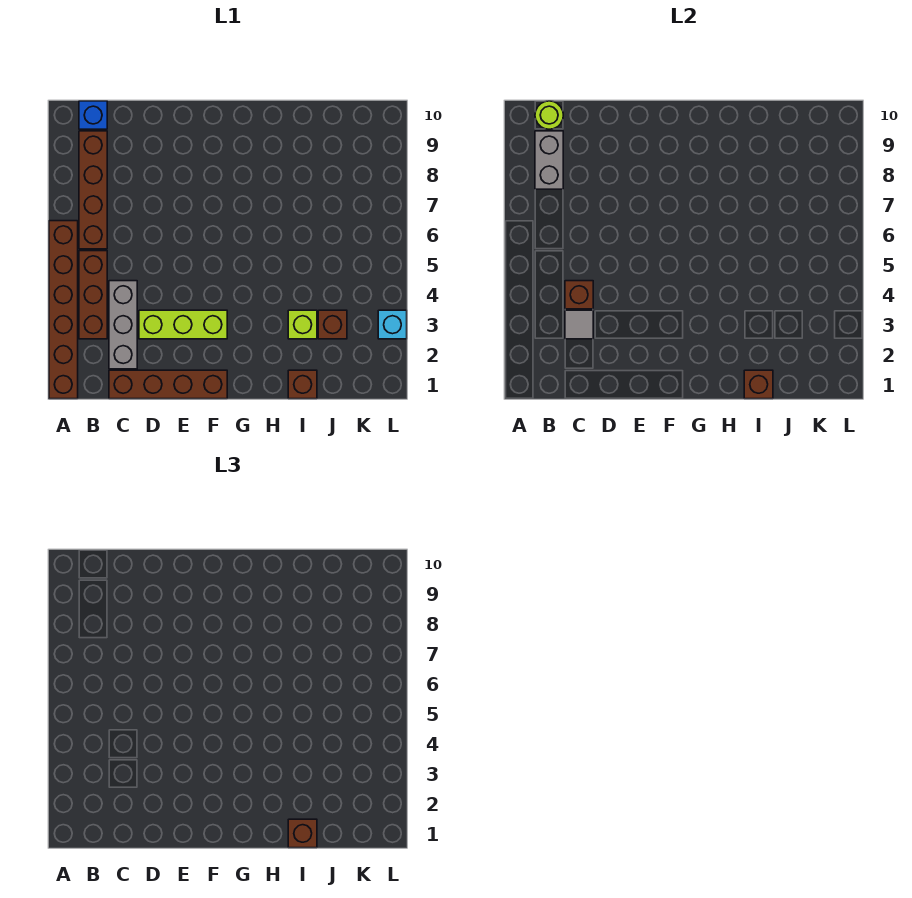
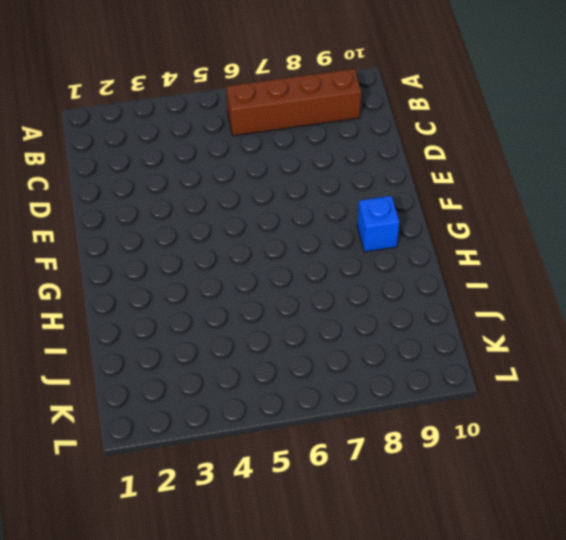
blue 1x1 brick [357,196,399,252] -> blue 1x1 brick moved to [79,101,107,129]
none -> brown 1x6 brick [49,221,78,399]
none -> brown 1x3 brick [79,251,107,339]
none -> brown 1x4 brick [109,370,227,399]

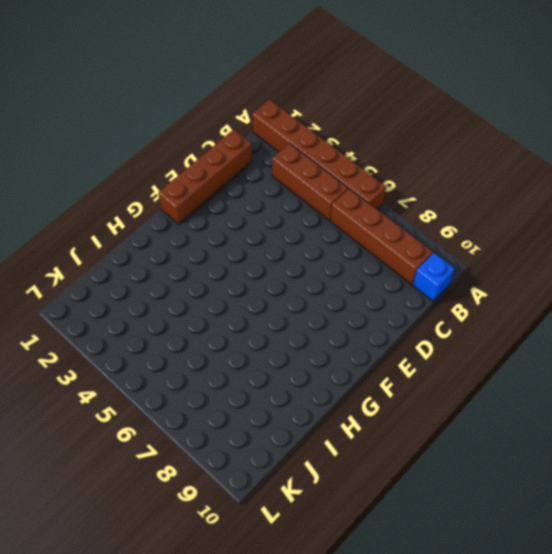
none -> grey 1x3 brick [109,281,137,369]
none -> lime 1x3 brick [139,310,227,339]
none -> brown 1x1 brick [288,370,317,399]

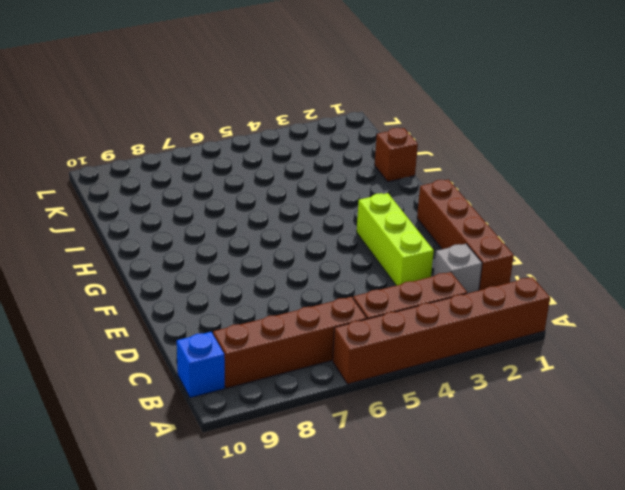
grey 1x1 brick [433,244,482,293] -> grey 1x3 brick [109,281,137,369]
none -> lime 1x1 brick [288,310,317,339]
none -> brown 1x1 brick [318,310,347,339]
none -> cyan 1x1 brick [378,310,407,339]

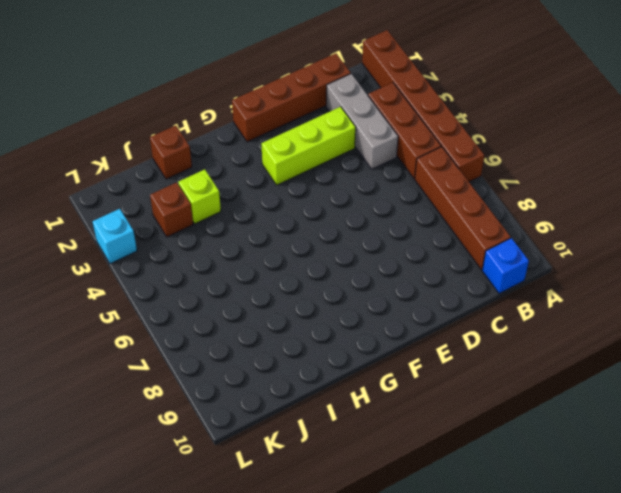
none -> grey 1x2 brick [535,131,563,189]
none -> lime 1x1 round brick [535,101,563,129]
none -> grey 1x1 tile [565,310,593,339]

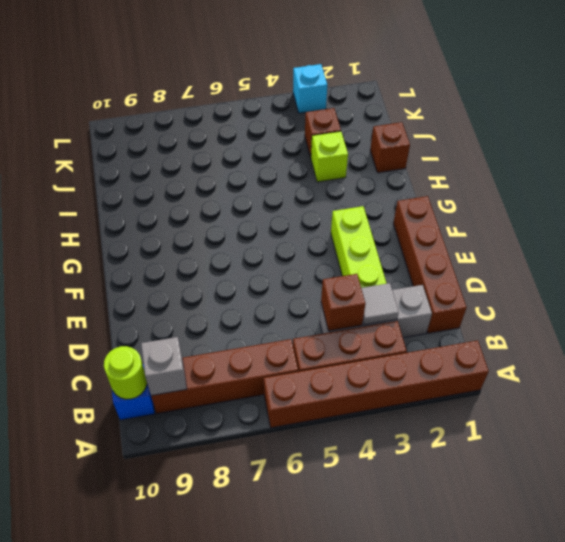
grey 1x1 brick [141,337,187,396] -> grey 1x2 brick [535,131,563,189]
none -> brown 1x1 brick [744,370,773,399]
none -> brown 1x1 brick [288,819,317,848]

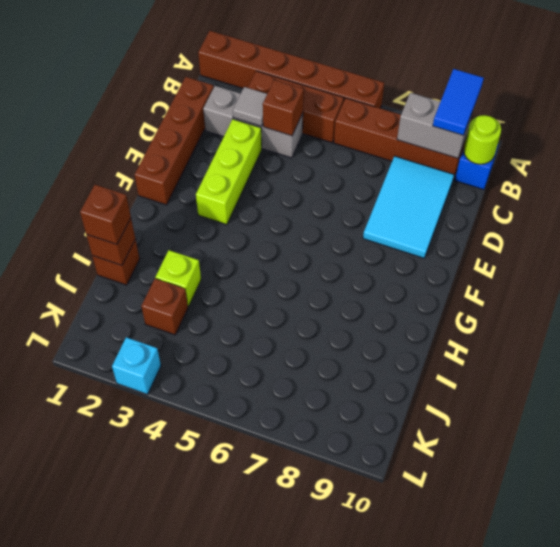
blue 1x2 tile [433,69,484,135] -> none
cyan 2x3 tile [363,156,454,258] -> none

